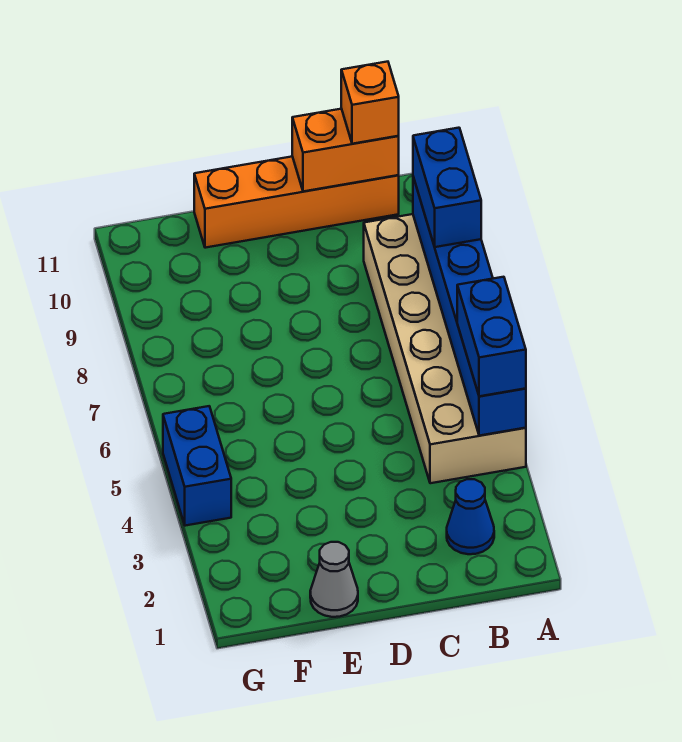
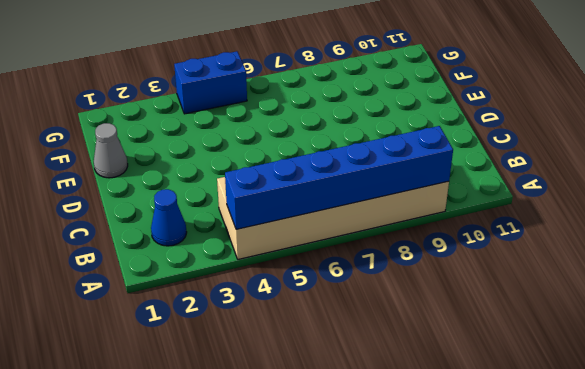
none -> orange 1x4 brick [194,156,399,248]
none -> orange 1x2 brick [292,109,399,191]

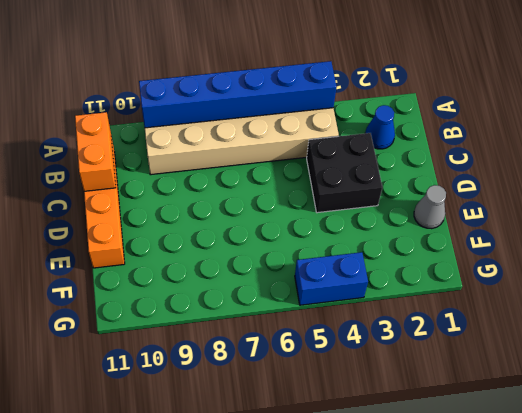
black 2x2 brick [307,133,382,213] -> none
none -> blue 1x2 brick [457,277,526,396]
none -> blue 1x2 brick [413,128,481,247]

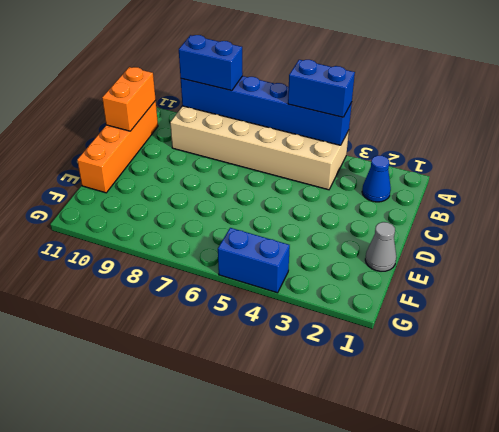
none -> orange 1x1 brick [341,62,399,144]

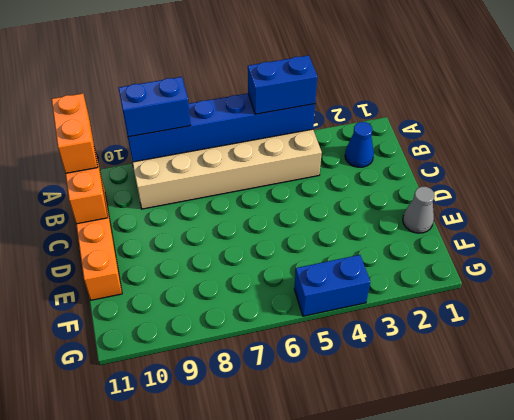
orange 1x2 brick [52,93,98,173] -> orange 1x1 brick [341,62,399,144]

